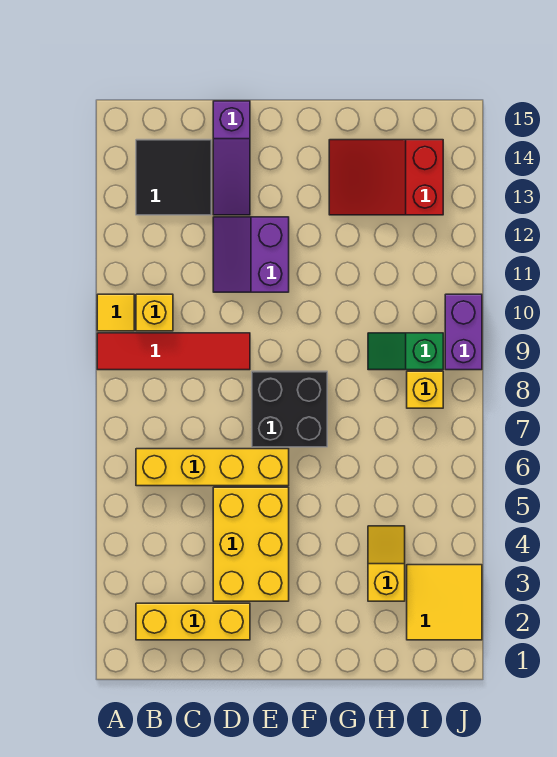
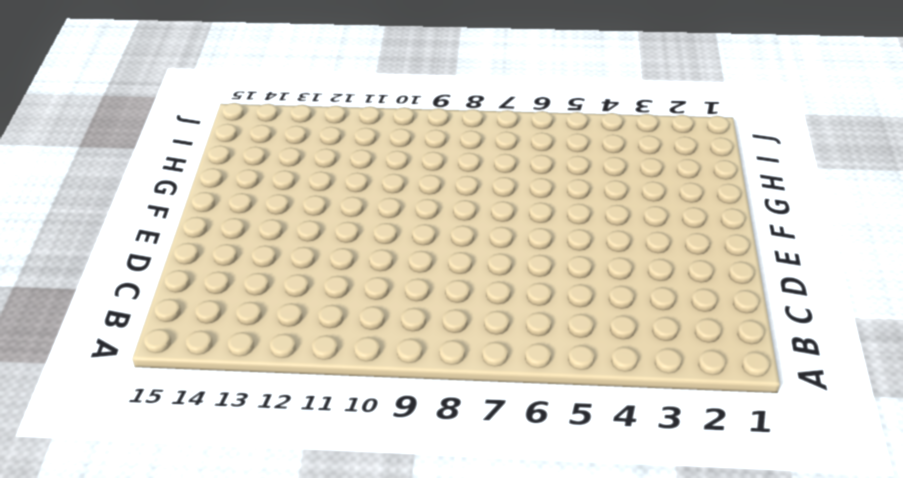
none -> red 1x4 tile [97,333,250,370]
none -> yellow 1x1 tile [97,294,134,331]
none -> yellow 1x3 brick [136,603,250,640]

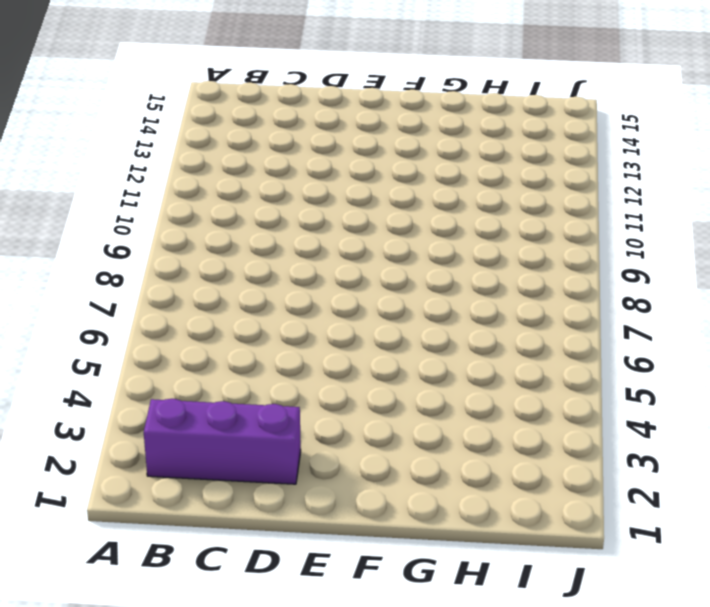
purple 1x3 brick [144,399,301,484] -> yellow 1x3 brick [136,603,250,640]
none -> red 1x4 tile [97,333,250,370]
none -> yellow 1x1 tile [97,294,134,331]
none -> yellow 1x4 brick [136,449,289,486]

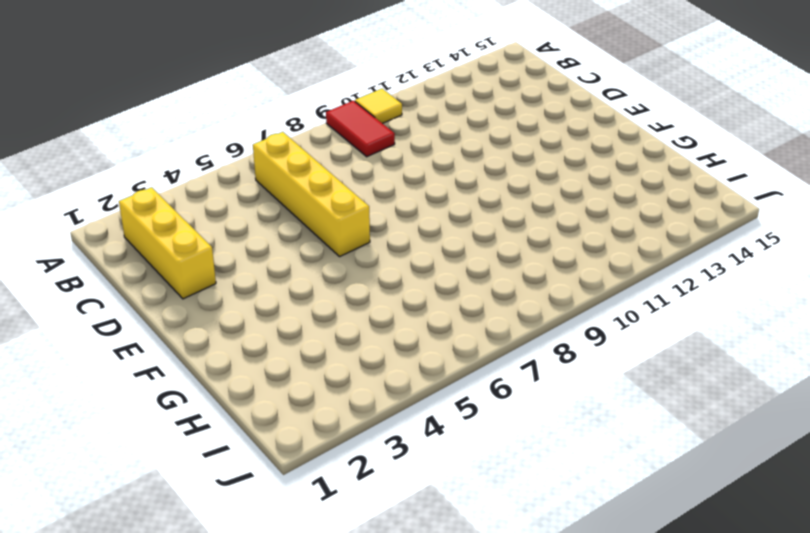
red 1x2 tile [326,101,395,157] -> red 1x4 tile [97,333,250,370]
none -> yellow 1x1 brick [136,294,173,331]
none -> black 2x2 tile [136,140,211,215]
none -> yellow 2x3 brick [213,487,289,601]

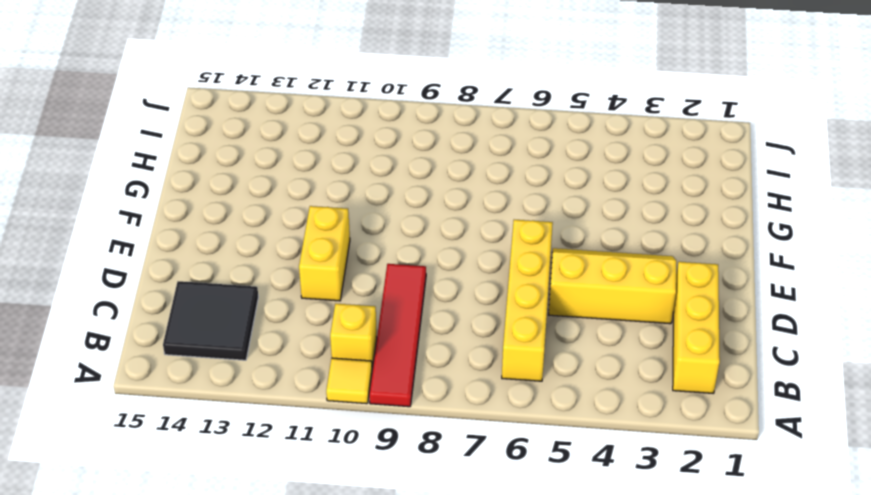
yellow 2x3 slope [549,248,676,324] -> yellow 2x3 brick [213,487,289,601]
yellow 1x2 brick [299,206,350,301] -> purple 2x2 slope [213,217,289,292]
none -> purple 1x3 slope [213,101,250,215]
none -> black 2x2 brick [252,371,327,447]
none -> red 2x3 slope [329,140,443,215]

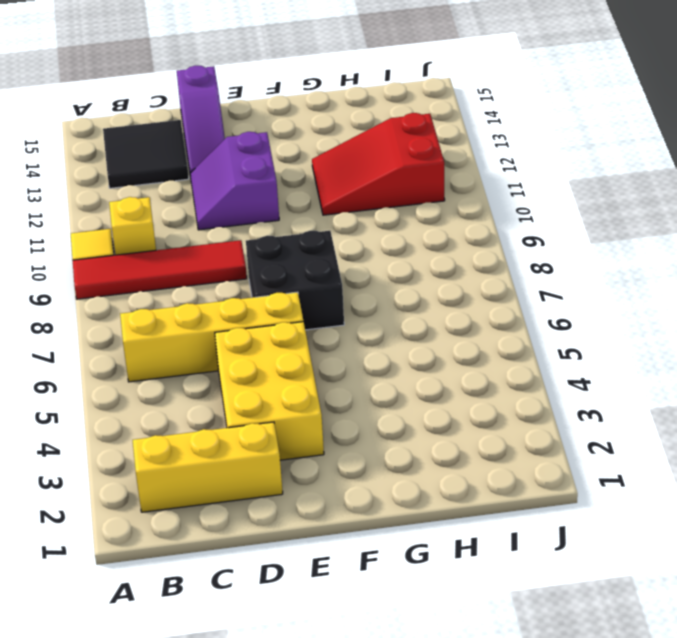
red 2x3 slope [312,113,445,215] -> red 2x3 slope moved to [329,140,443,215]
none -> yellow 1x2 slope [368,526,405,601]
none -> green 1x2 slope [368,333,443,370]
none -> yellow 2x2 tile [407,565,482,640]

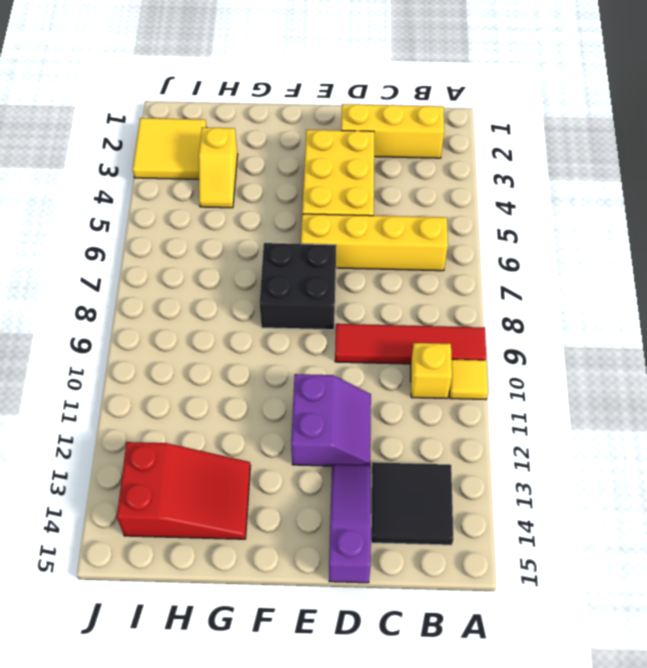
none -> green 1x2 slope [368,333,443,370]
none -> yellow 1x1 brick [407,371,443,408]
none -> purple 1x2 brick [445,294,482,370]

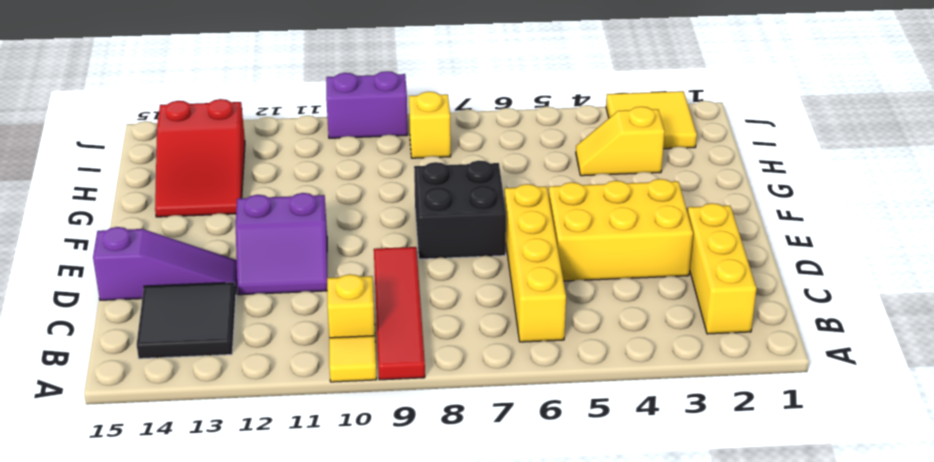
none -> green 1x2 slope [368,333,443,370]

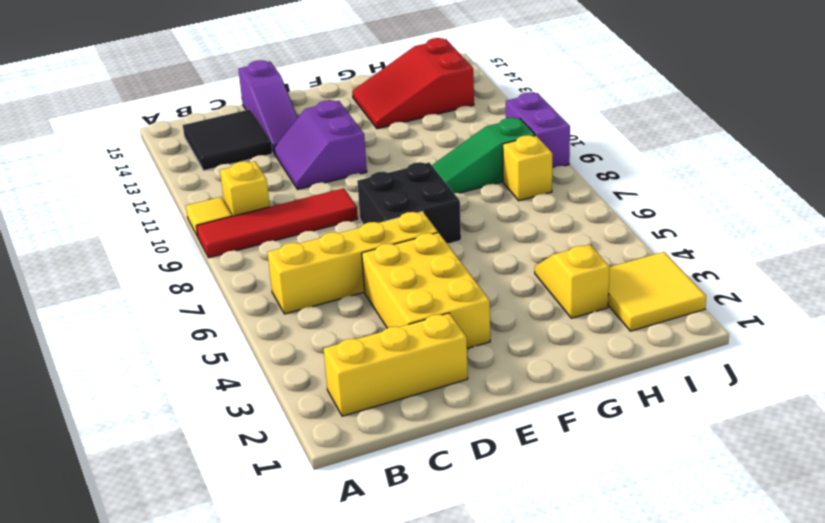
green 1x3 slope [432,118,535,193] -> green 1x2 slope [368,333,443,370]

